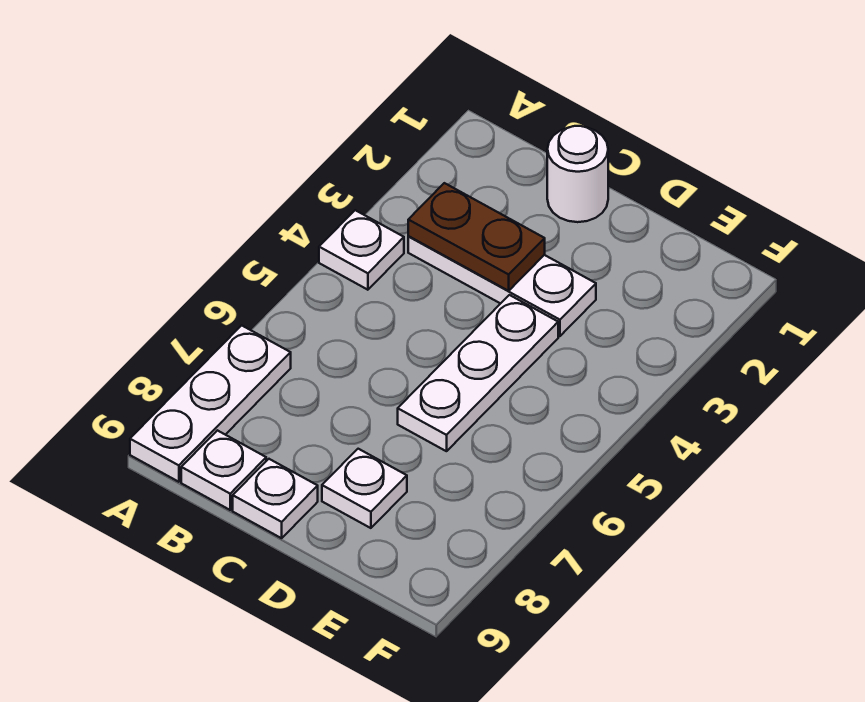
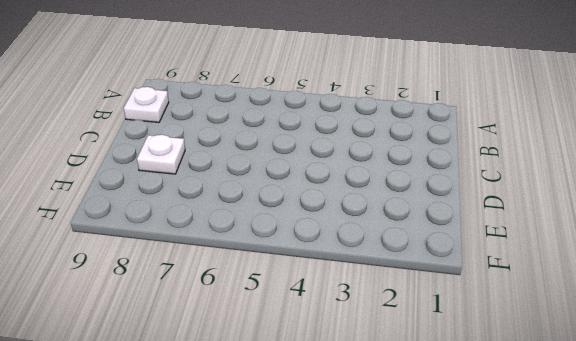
none -> white 1x1 plate [319,210,404,290]
none -> white 1x3 plate [130,325,291,482]

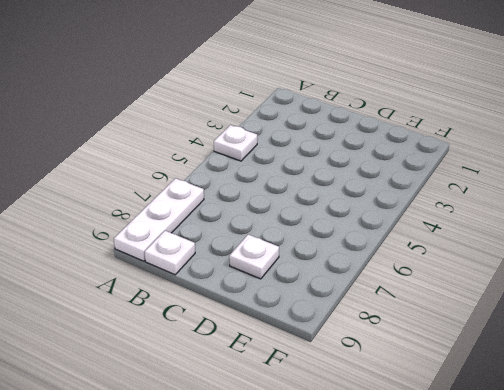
none -> white 1x3 plate [408,237,596,336]
none -> white 1x1 round brick [547,126,608,222]

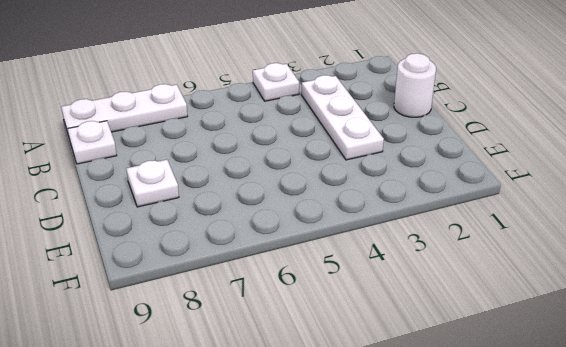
none -> white 1x1 plate [233,459,318,538]
none -> white 1x3 plate [398,295,558,451]

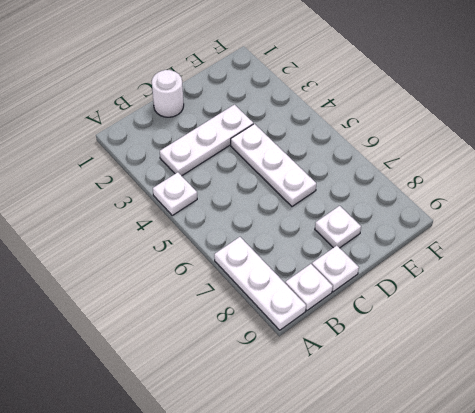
none -> brown 1x2 plate [408,183,545,291]

